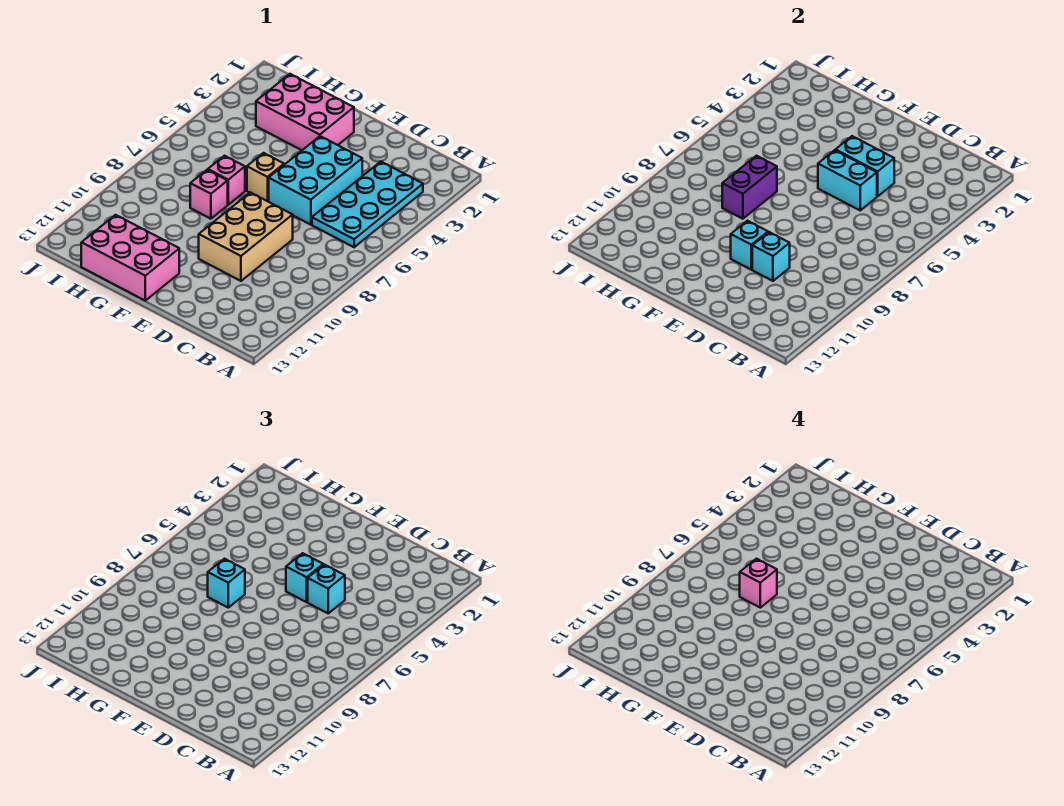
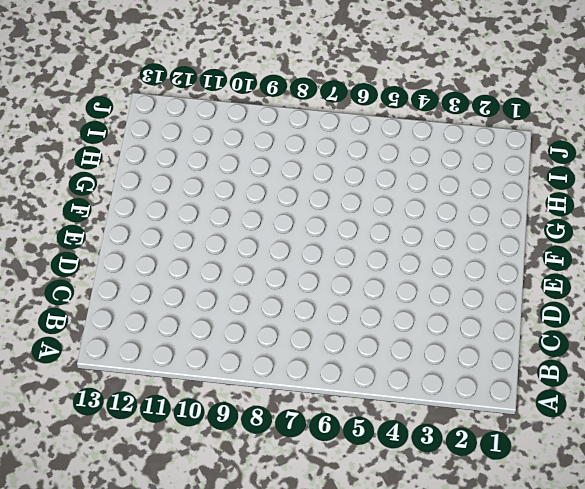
none -> cyan 2x4 plate [312,162,423,247]
none -> cyan 2x3 brick [268,136,362,225]
none -> tan 2x3 brick [199,192,293,281]

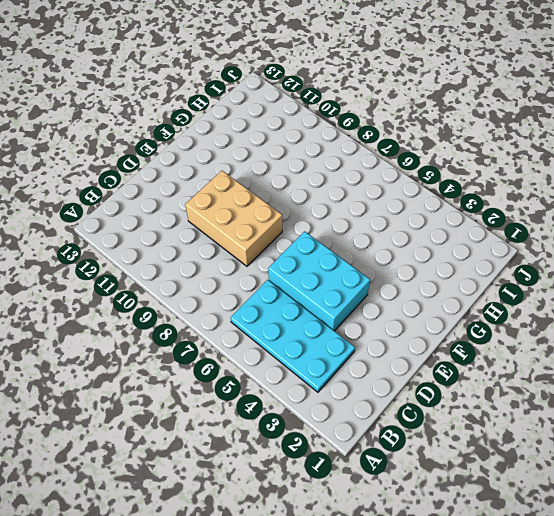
none -> pink 2x3 brick [256,74,354,150]
none -> tan 1x1 brick [247,153,284,201]
none -> pink 2x3 brick [81,215,179,301]

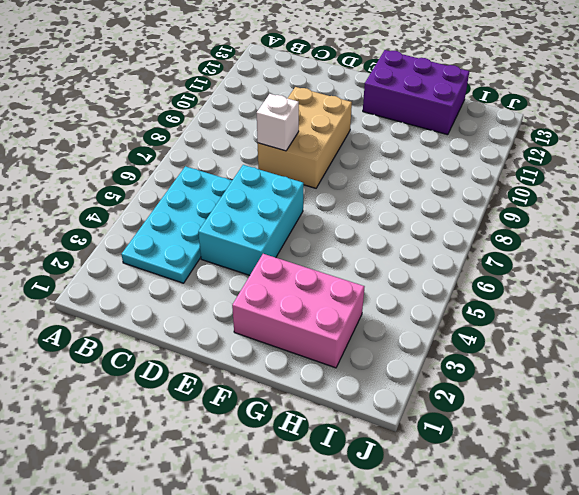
white 1x1 brick [257,94,299,151] -> none
purple 2x3 brick [363,50,469,135] -> pink 2x3 brick [81,215,179,301]
none -> tan 1x1 brick [247,153,284,201]
none -> pink 1x1 brick [208,156,245,205]
none -> pink 1x1 brick [190,170,228,219]

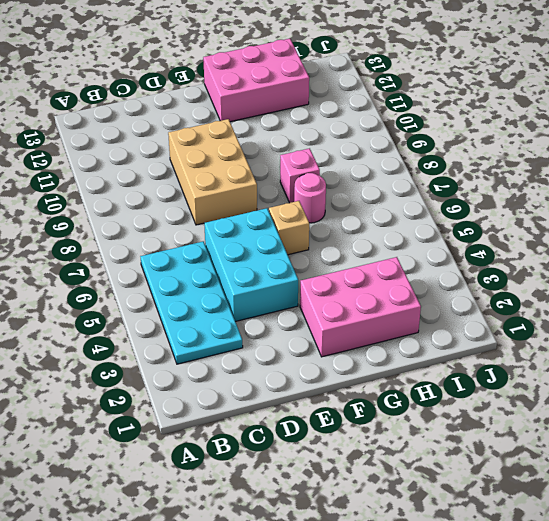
pink 1x1 round brick [294,173,326,223] -> pink 1x1 brick [208,156,245,205]
none -> cyan 1x2 brick [835,136,894,196]
none -> cyan 1x2 brick [818,150,877,210]
none -> cyan 1x1 brick [752,232,790,281]

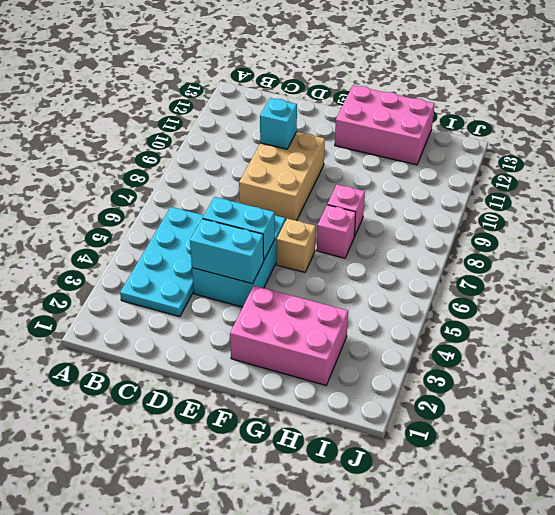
none -> cyan 1x1 brick [731,221,768,270]
none -> purple 1x2 brick [722,156,777,219]
none -> cyan 1x1 brick [308,565,345,613]

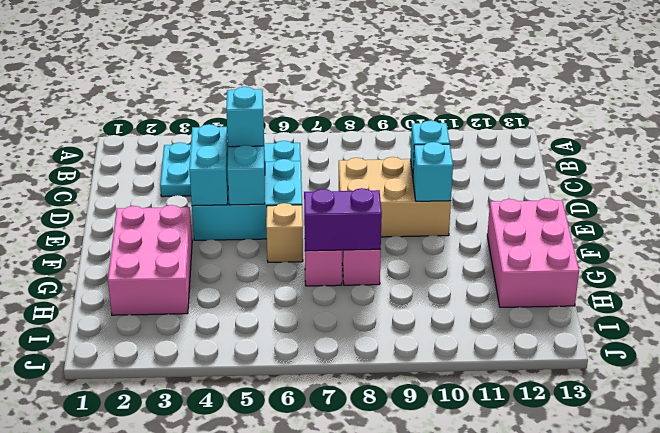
none -> cyan 1x1 brick [286,553,323,602]
none -> cyan 1x1 brick [208,559,245,608]
none -> pink 1x1 brick [740,559,777,608]

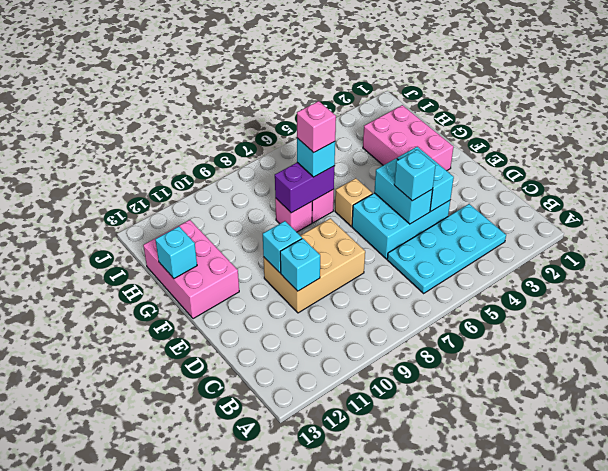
cyan 1x1 brick [155,226,197,279] -> cyan 1x1 brick moved to [286,553,323,602]

